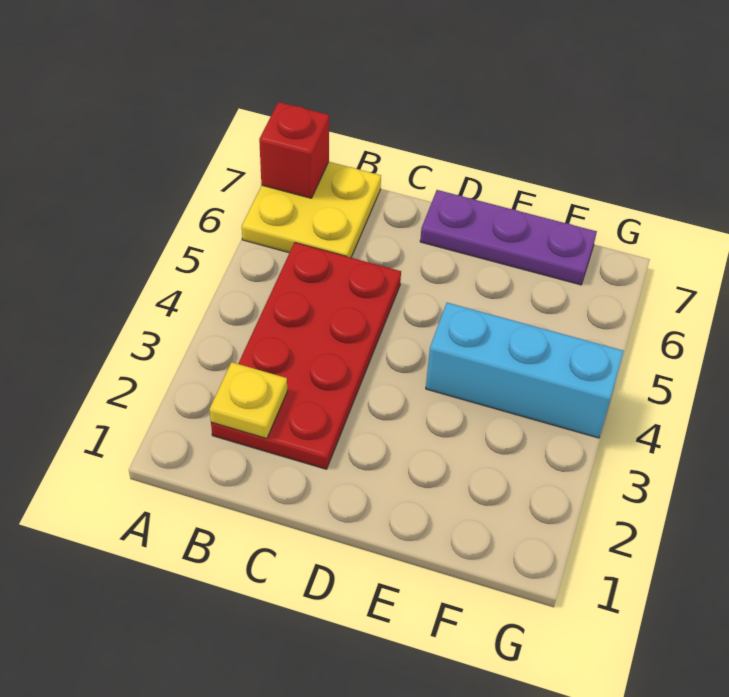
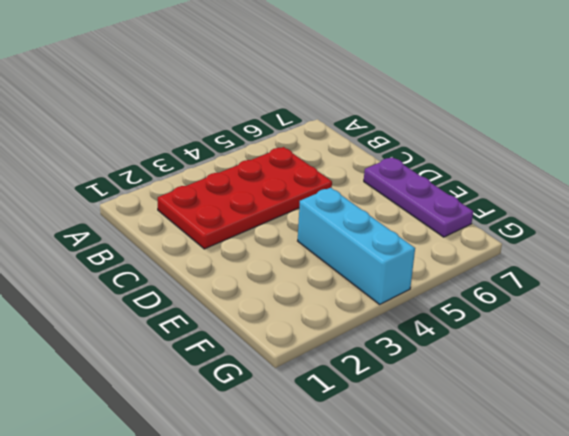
none -> yellow 2x2 plate [242,162,381,258]
none -> red 1x1 brick [259,102,329,198]

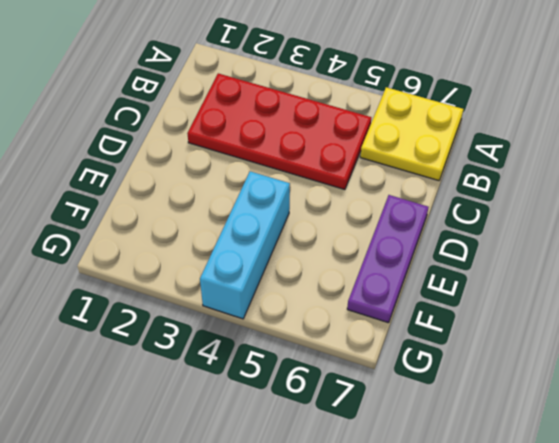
none -> red 1x1 brick [259,102,329,198]
none -> yellow 1x1 plate [209,362,287,439]

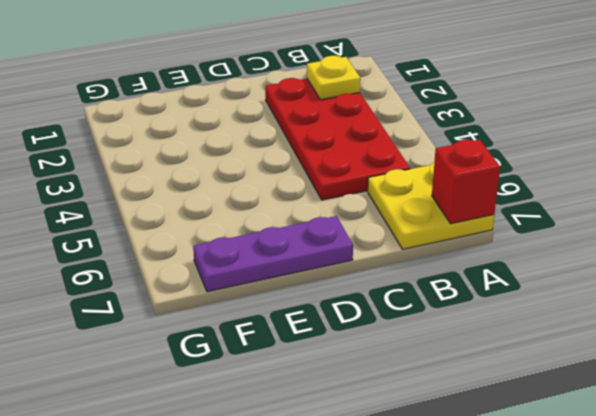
none -> cyan 1x3 brick [426,303,624,438]

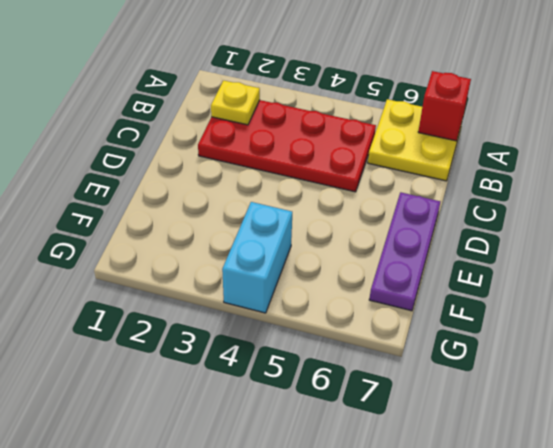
cyan 1x2 brick [222,202,292,313] -> cyan 1x3 brick [426,303,624,438]

